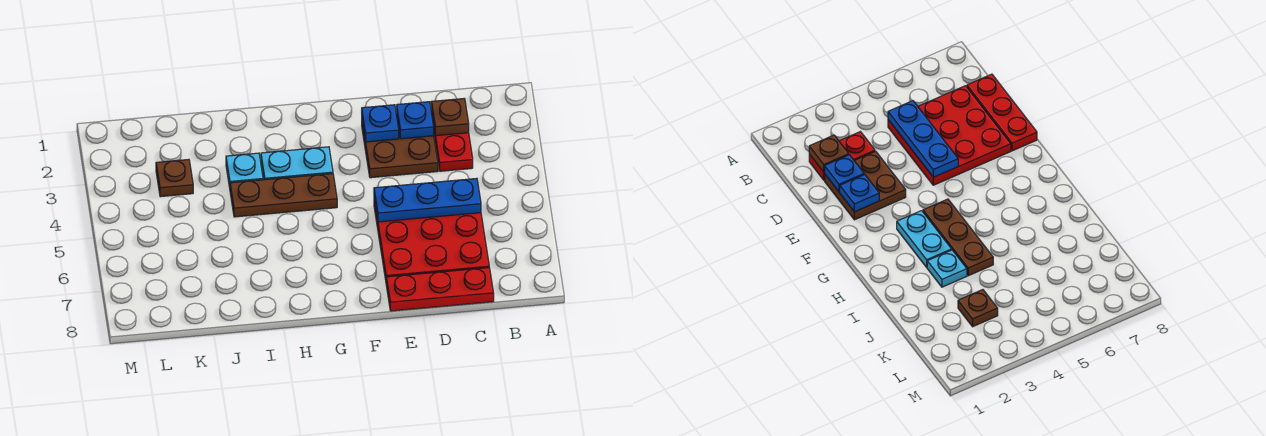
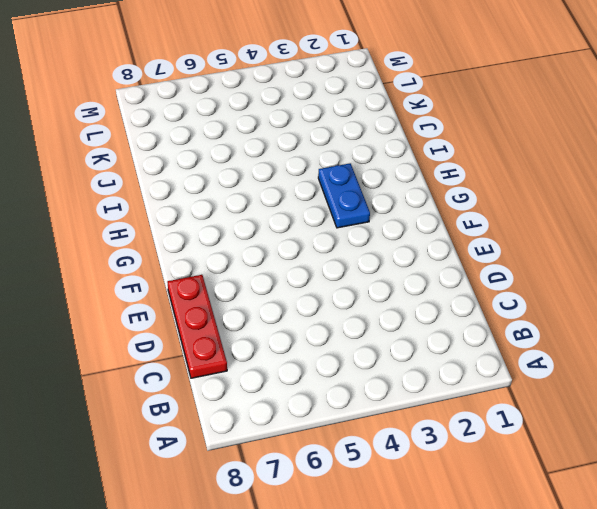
blue 1x2 plate [318,163,370,228] -> cyan 1x2 plate [261,147,333,180]
none -> red 1x2 plate [431,111,473,171]
none -> red 3x3 plate [374,200,489,280]
none -> brown 2x2 plate [362,114,438,178]

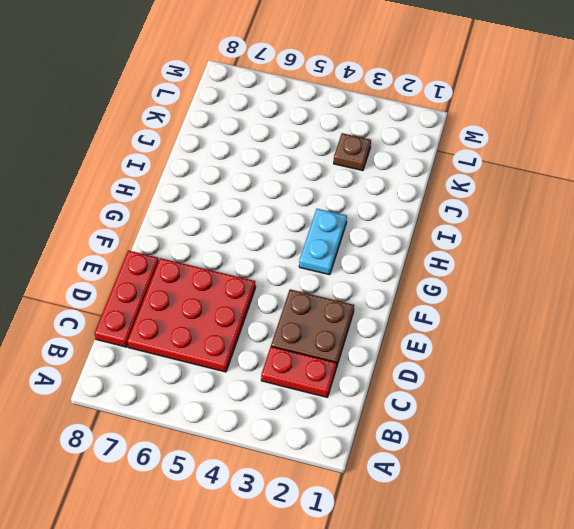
none -> brown 1x3 plate [230,174,337,217]
none -> cyan 1x1 plate [226,153,263,188]
none -> brown 1x1 plate [431,99,469,136]

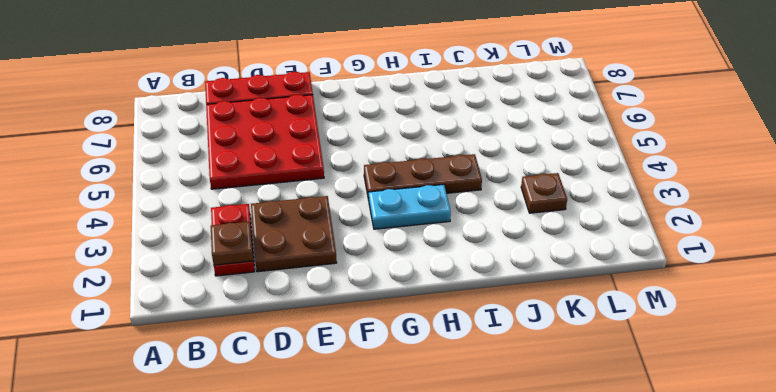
none -> cyan 1x1 plate [226,153,263,188]
none -> blue 1x3 plate [374,178,481,222]
none -> blue 1x1 plate [396,102,434,139]

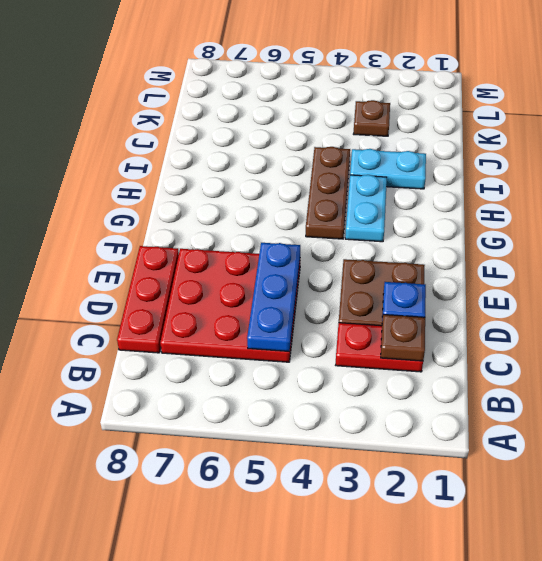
cyan 1x2 plate [350,149,426,189] -> cyan 1x1 plate [226,153,263,188]
none -> blue 1x1 plate [362,105,399,142]

